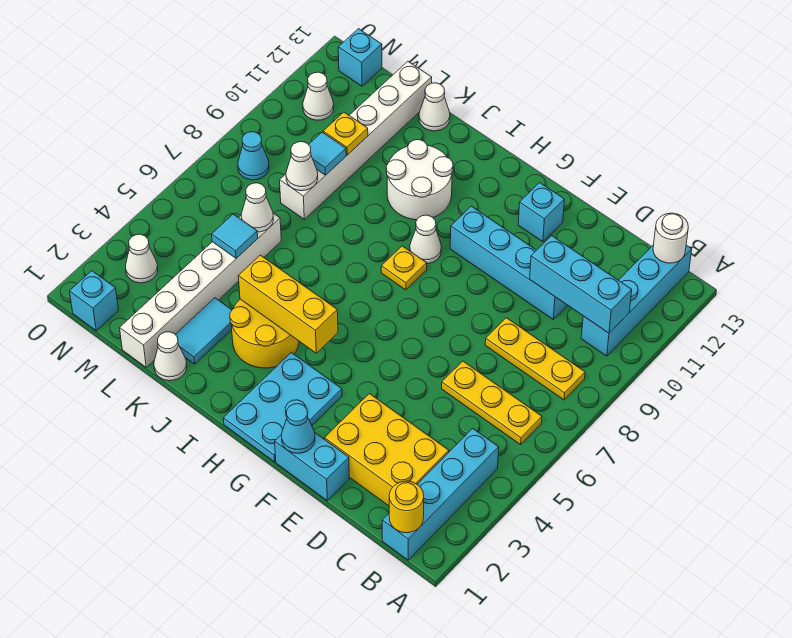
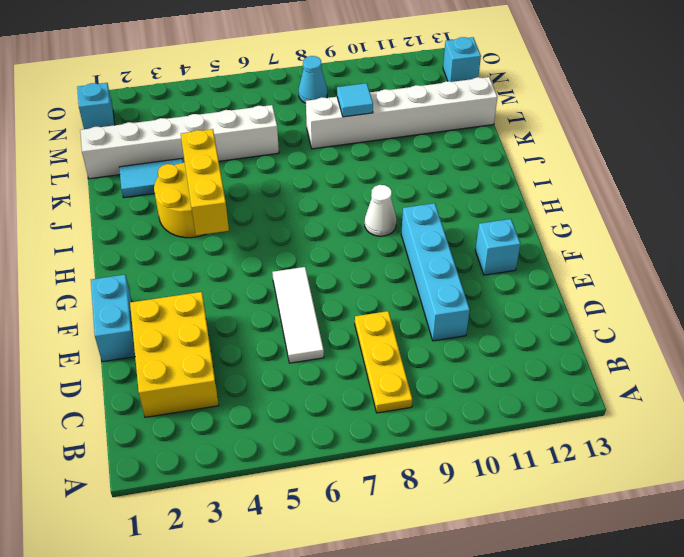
white 1x3 tile [272,267,324,363] -> yellow 1x3 plate [442,361,542,445]
none -> cyan 1x4 brick [382,428,499,560]
none -> cyan 1x4 brick [581,245,692,356]
none -> cyan 2x3 plate [223,353,342,462]
none -> yellow 1x1 plate [381,246,427,290]

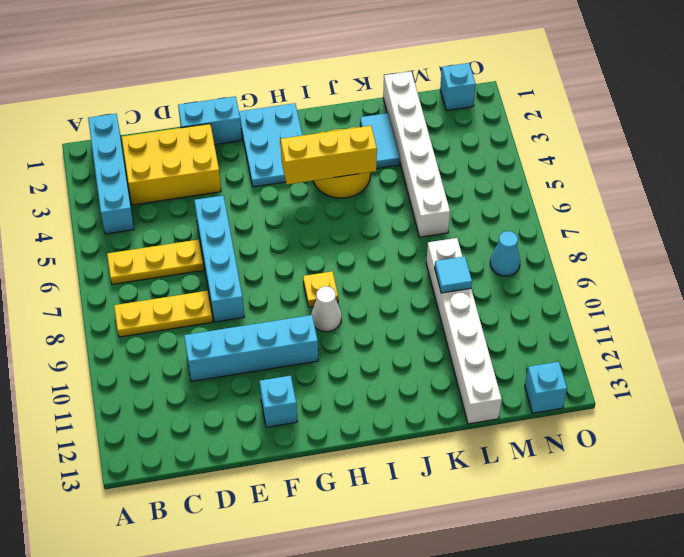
cyan 1x4 brick [194,196,244,322] -> cyan 1x4 brick moved to [581,245,692,356]
none -> white 2x2 round brick [386,140,453,220]
none -> white 1x1 cone [154,332,187,381]
none -> white 1x1 cone [419,83,450,131]
none -> white 1x1 cone [126,234,158,283]

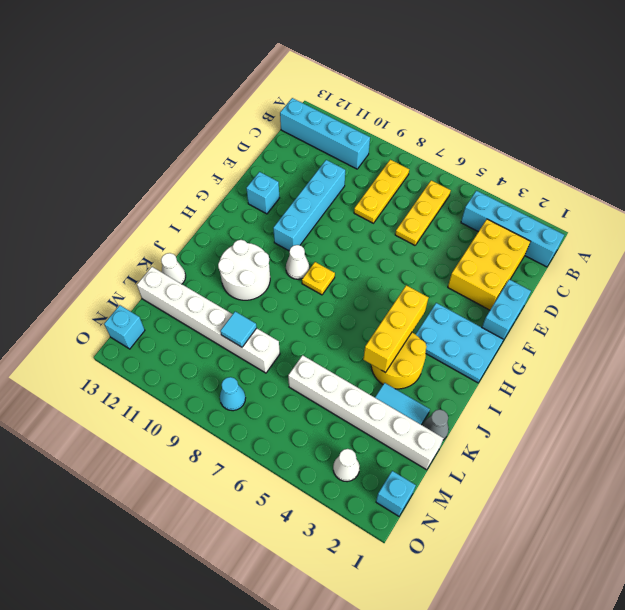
grey 1x1 cone [423,409,449,440] -> white 1x1 cone [154,332,187,381]
none -> white 1x1 cone [303,72,334,120]
none -> yellow 1x1 round brick [389,481,424,533]
none -> cyan 1x3 brick [530,236,632,333]
none -> white 1x1 round brick [653,213,688,263]

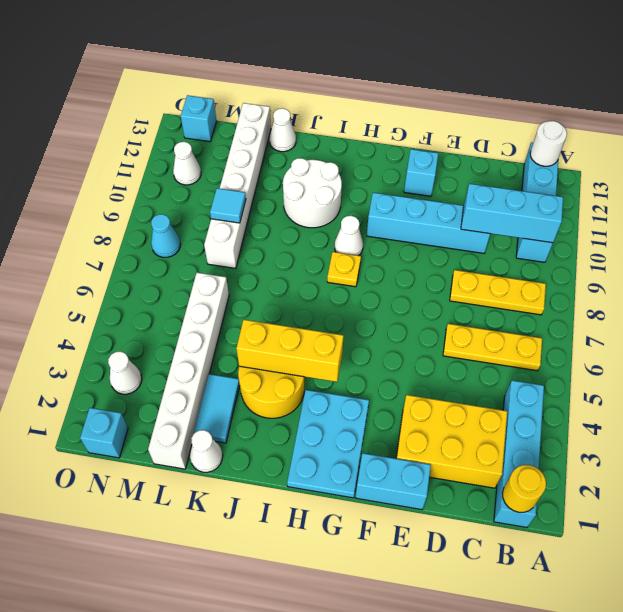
none -> cyan 1x1 cone [281,404,315,453]
none -> cyan 1x1 tile [212,214,258,258]
none -> white 1x1 cone [241,183,273,232]
none -> white 1x1 cone [286,142,318,191]

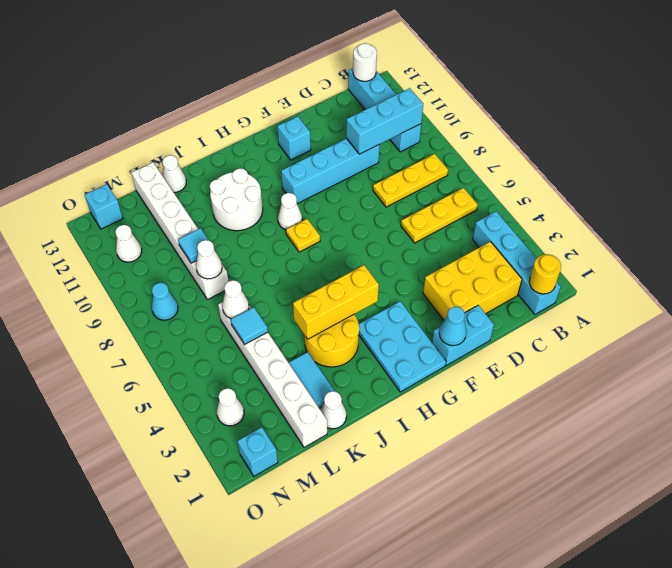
none -> yellow 1x1 plate [323,112,368,155]

